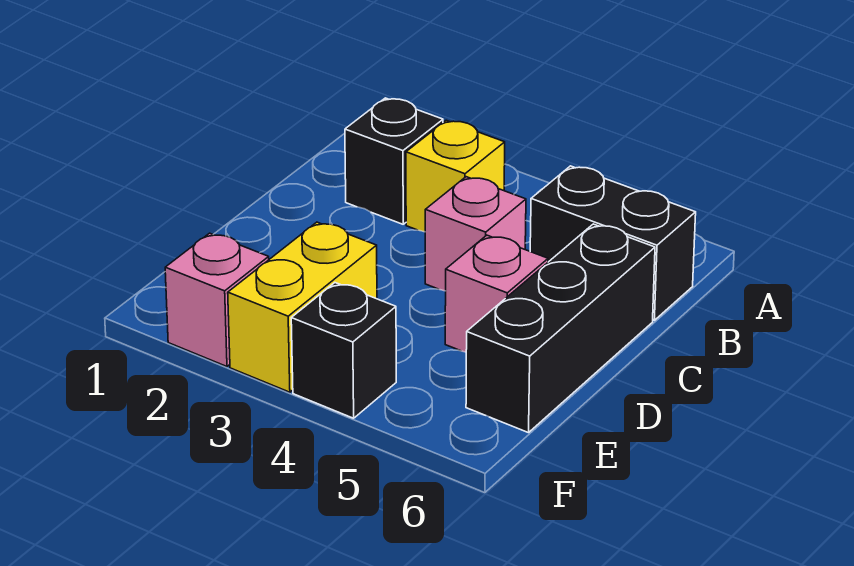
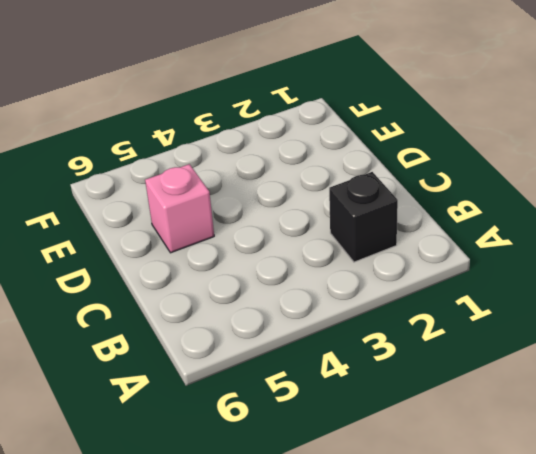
none -> yellow 1x1 brick [406,120,505,232]
none -> black 1x2 brick [530,166,696,320]

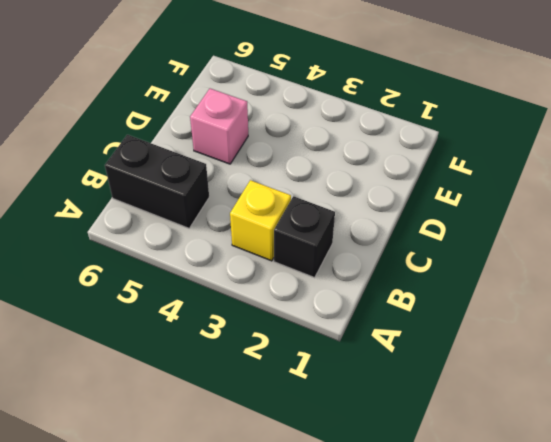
none -> pink 1x1 brick [425,177,526,291]
none -> black 1x3 brick [466,224,655,433]

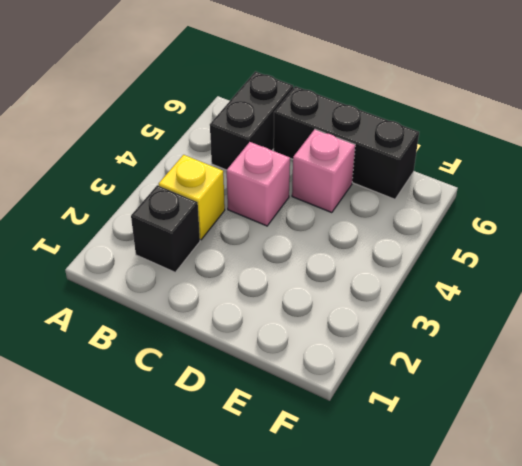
none -> yellow 1x2 brick [228,222,377,392]
none -> pink 1x1 brick [165,233,269,366]

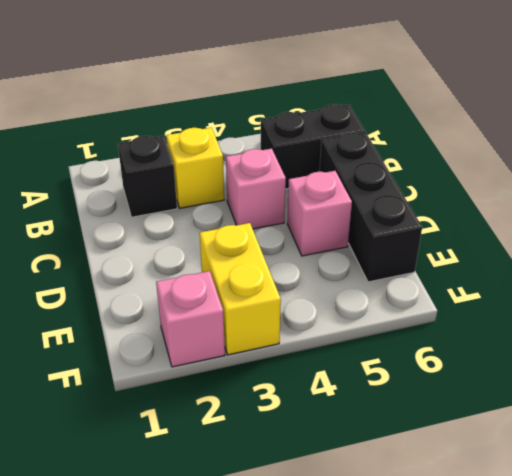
none -> black 1x1 brick [291,283,396,418]

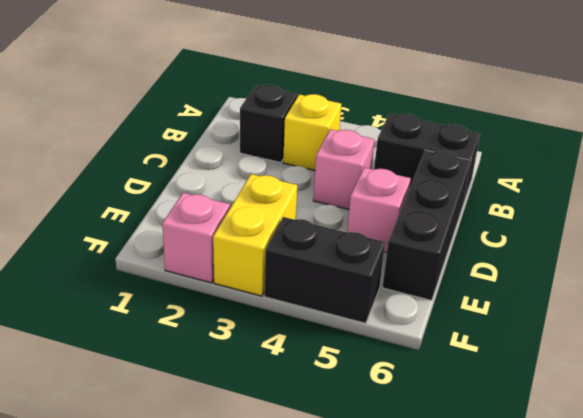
black 1x2 brick [264,217,385,323] -> black 1x1 brick [291,283,396,418]

